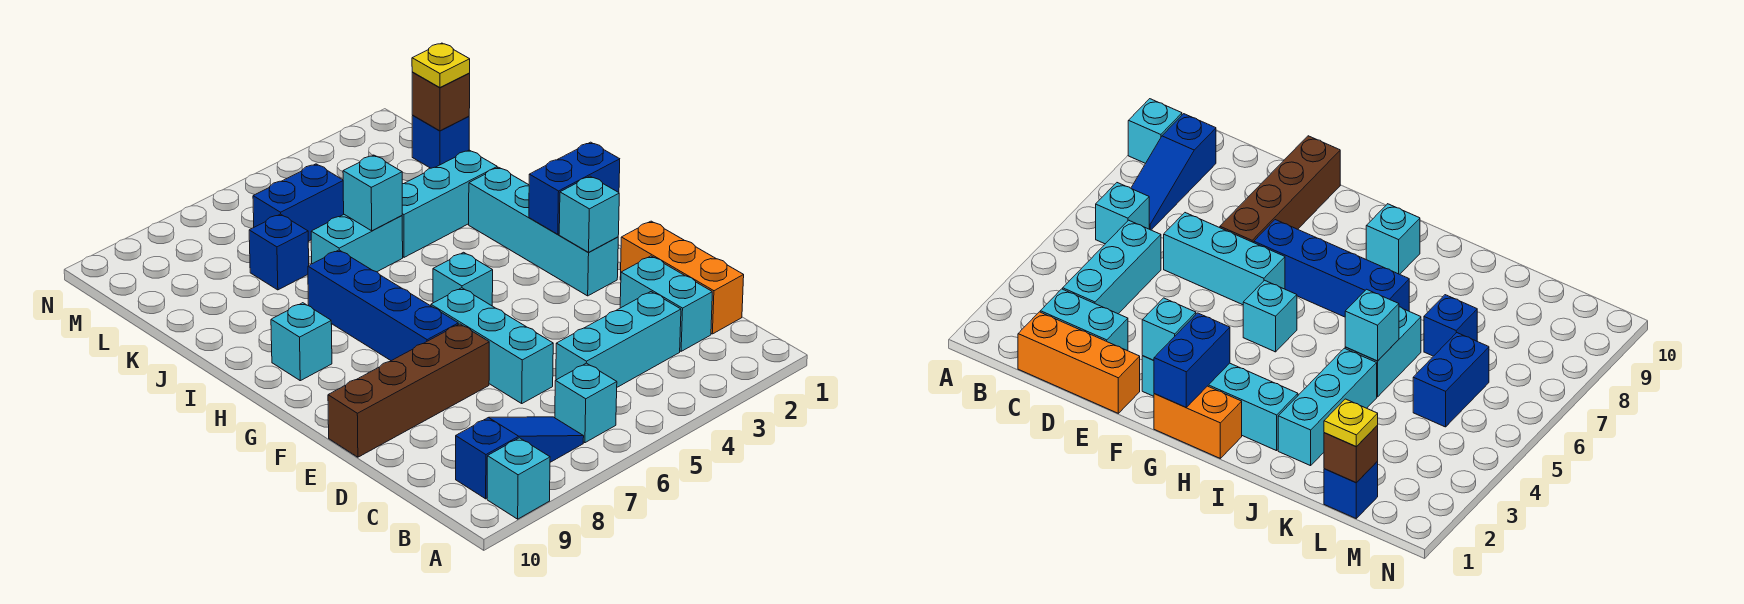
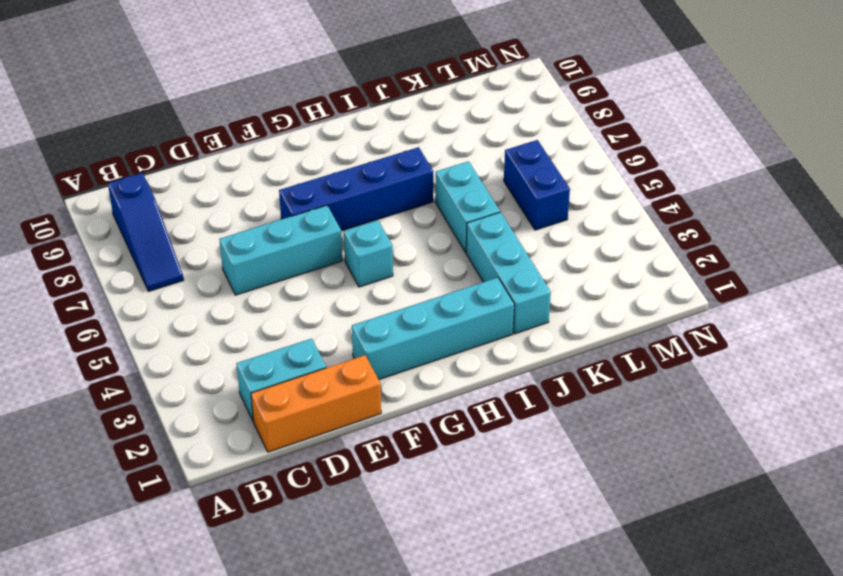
none -> cyan 1x1 brick [487,438,550,519]
none -> cyan 1x1 brick [555,363,617,443]
none -> cyan 1x3 brick [556,292,681,387]

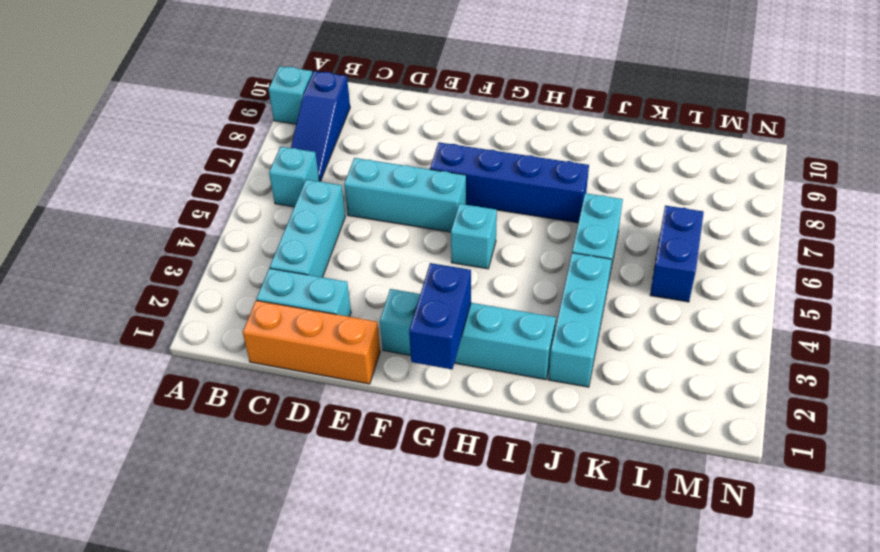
none -> brown 1x4 brick [328,324,489,457]
none -> orange 1x2 brick [1154,386,1242,458]
none -> cyan 1x1 brick [271,303,332,381]

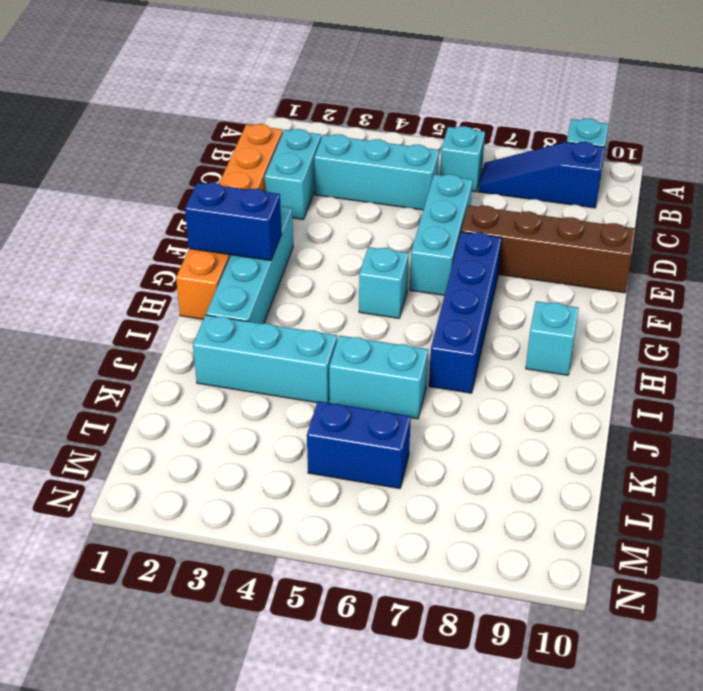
none -> blue 1x1 brick [249,214,309,290]
none -> blue 1x1 brick [412,116,469,168]
none -> cyan 1x1 brick [559,176,619,252]

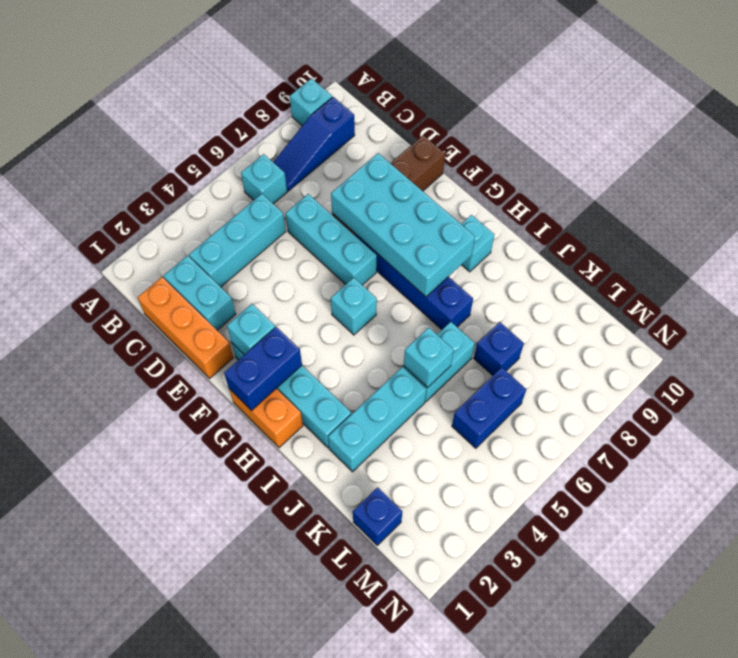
cyan 2x4 brick [331,153,475,297] -> none
none -> brown 1x1 brick [412,72,470,131]
none -> yellow 1x1 plate [412,43,470,87]

